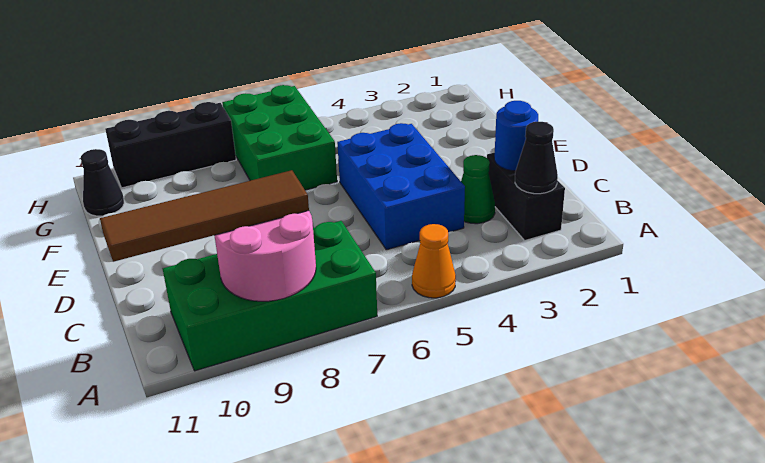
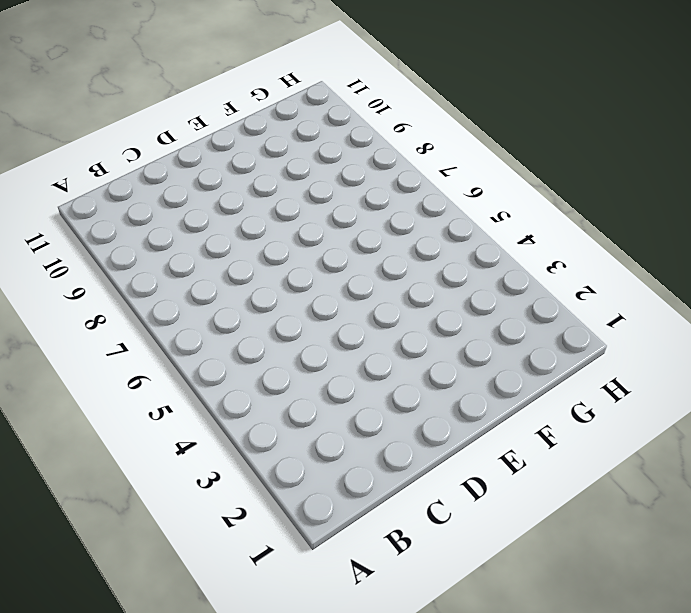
none -> orange 1x1 cone [412,224,456,298]
none -> green 2x4 brick [163,221,377,371]
none -> black 1x2 brick [487,152,565,240]

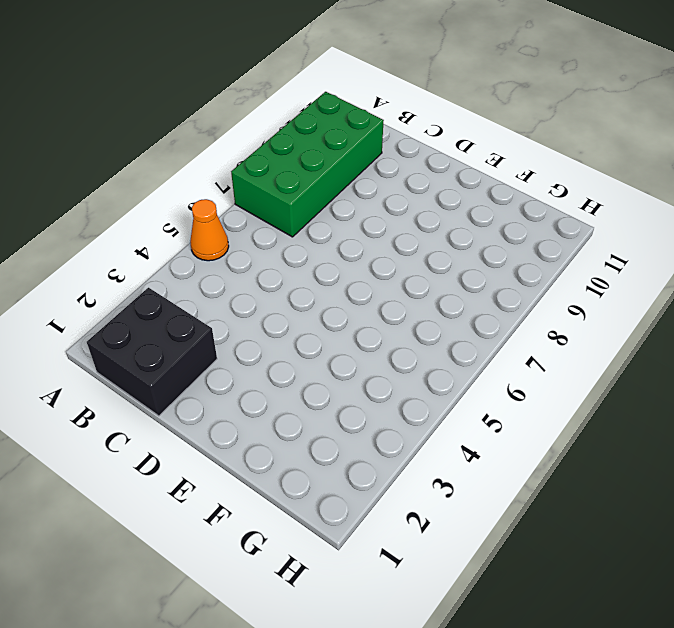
black 2x2 brick [87,288,217,416] -> black 1x2 brick [487,152,565,240]
none -> green 1x1 cone [461,155,495,224]
none -> blue 2x3 brick [337,123,465,250]
none -> green 2x3 brick [222,85,337,190]

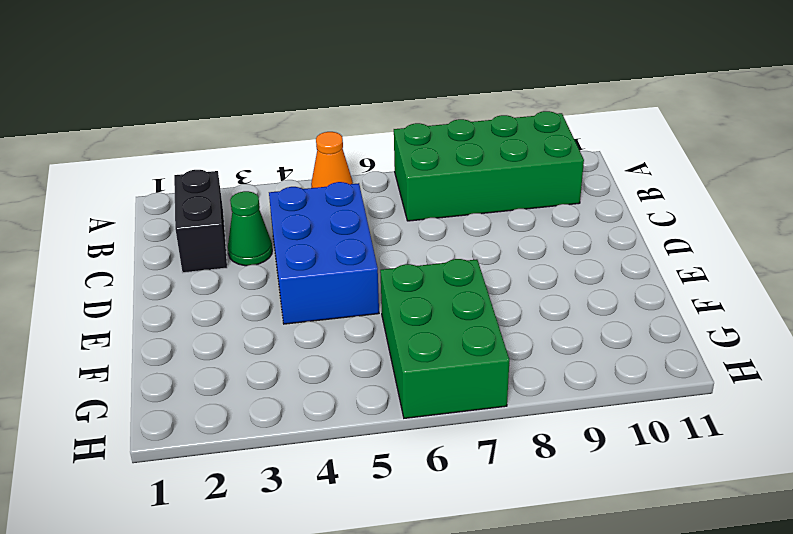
none -> black 1x1 cone [81,149,124,216]
none -> black 1x3 brick [105,102,236,188]
none -> pink 2x2 round brick [214,211,316,301]

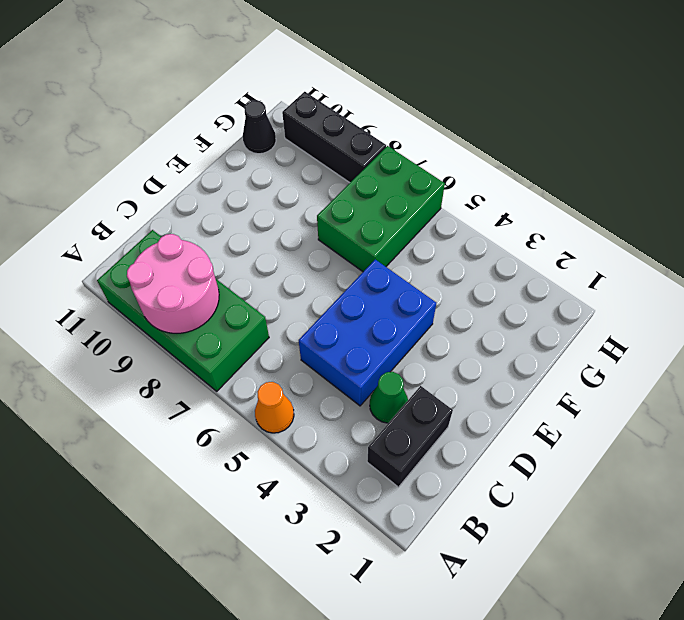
none -> black 1x1 cone [515,121,558,194]
none -> blue 1x1 round brick [494,101,538,171]
none -> brown 1x4 tile [100,170,309,262]

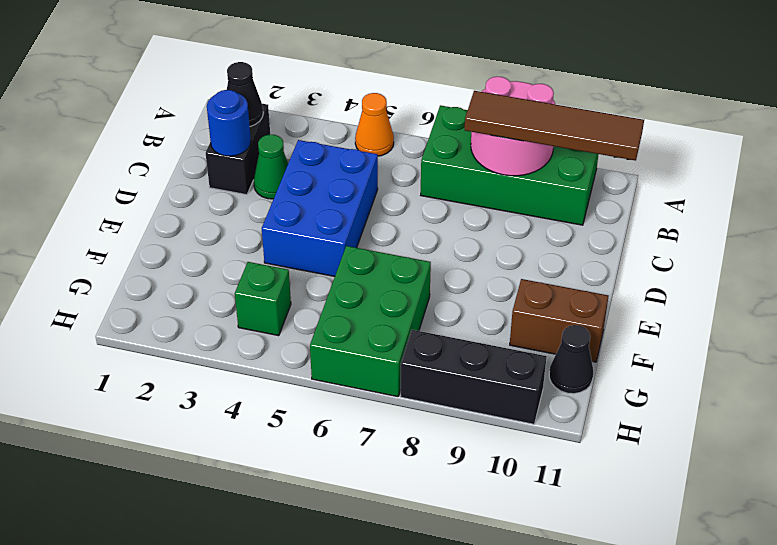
brown 1x2 brick [510,279,608,362] -> none
green 1x1 brick [235,262,291,336] -> none

